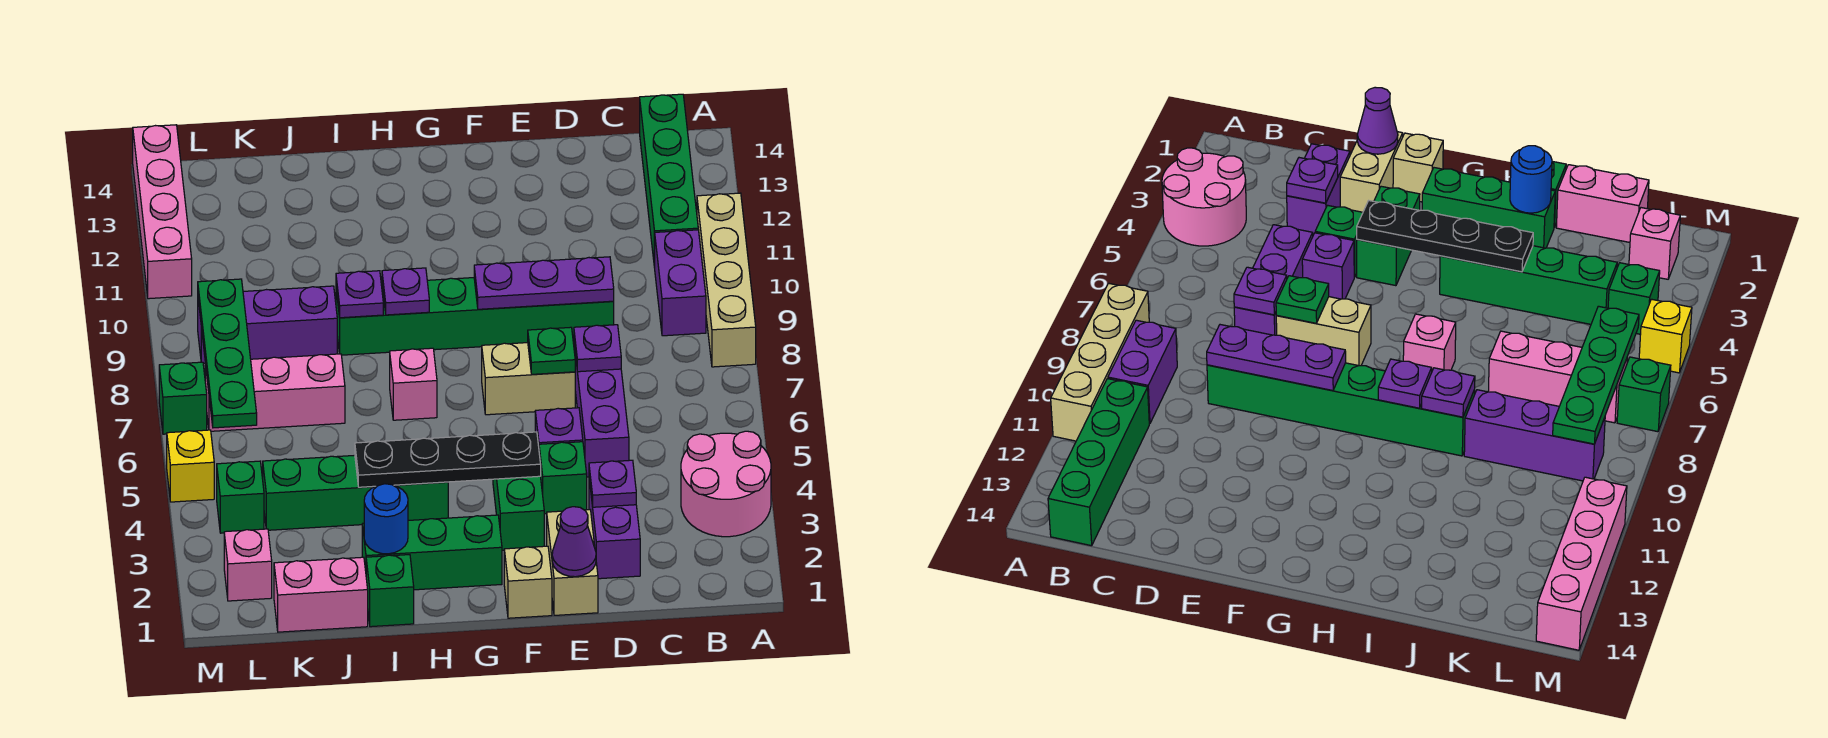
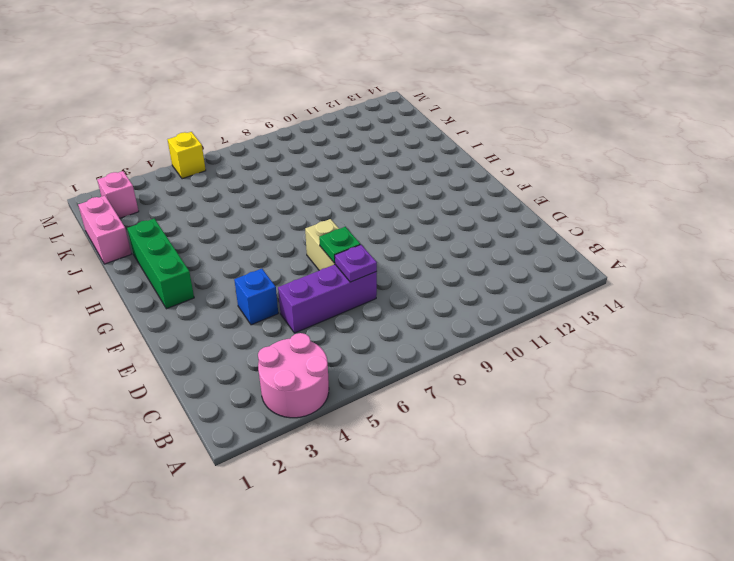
blue 1x1 brick [234,269,278,325] -> green 1x1 brick [539,442,587,514]
none -> tan 1x4 brick [697,193,756,367]
none -> purple 1x2 brick [655,230,706,336]
none -> green 1x4 brick [640,94,698,268]
none -> purple 1x2 brick [589,480,640,579]

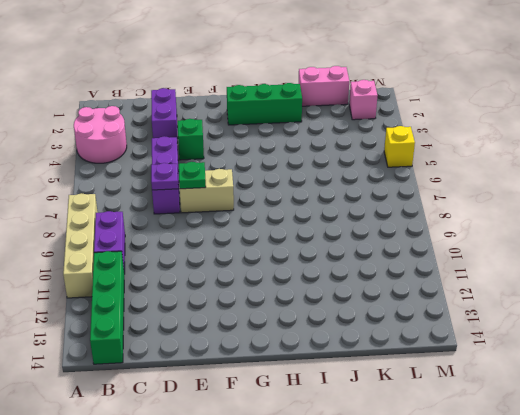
none -> green 1x6 brick [336,278,614,355]
none -> tan 1x2 brick [547,510,598,615]
none -> purple 1x1 brick [535,408,583,446]
none -> tan 1x1 brick [504,546,552,618]

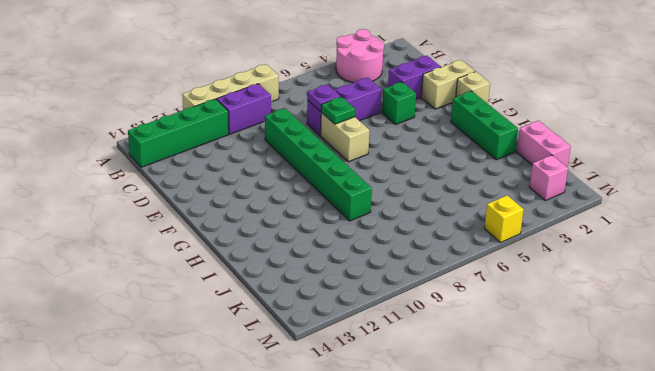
none -> purple 1x1 brick [535,408,583,446]
none -> green 1x2 brick [493,476,544,550]
none -> green 1x4 brick [263,455,448,530]
none -> pink 1x1 brick [390,348,437,420]

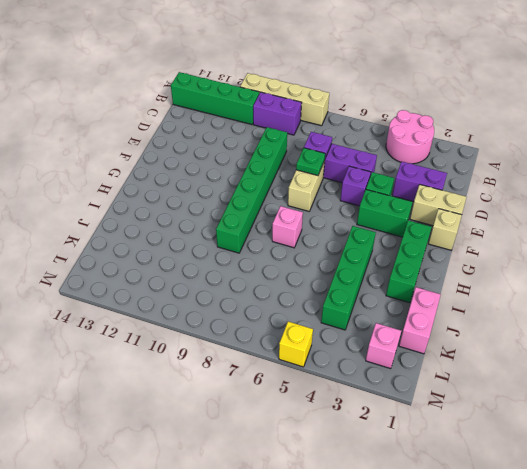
none -> green 1x1 brick [366,555,414,627]
none -> pink 1x3 brick [205,354,345,431]
none -> purple 1x3 brick [198,286,337,364]
none -> green 1x1 brick [217,461,264,533]

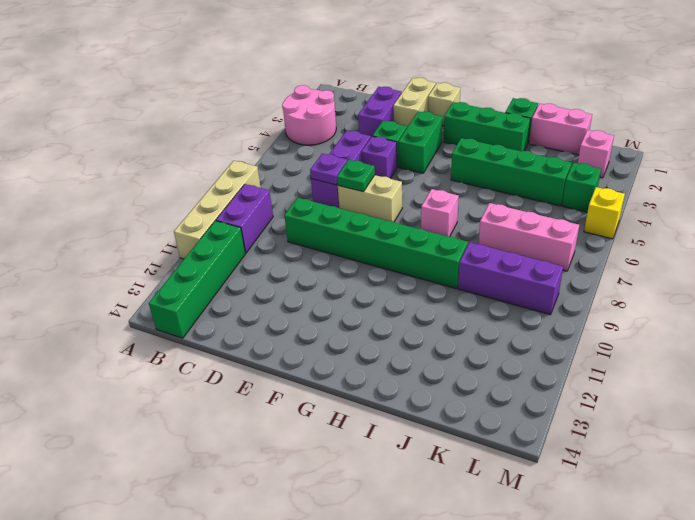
none -> green 1x1 brick [159,362,207,434]
none -> pink 1x4 brick [133,125,192,299]
none -> purple 1x1 plate [589,460,636,507]
none -> purple 1x3 plate [474,257,614,309]

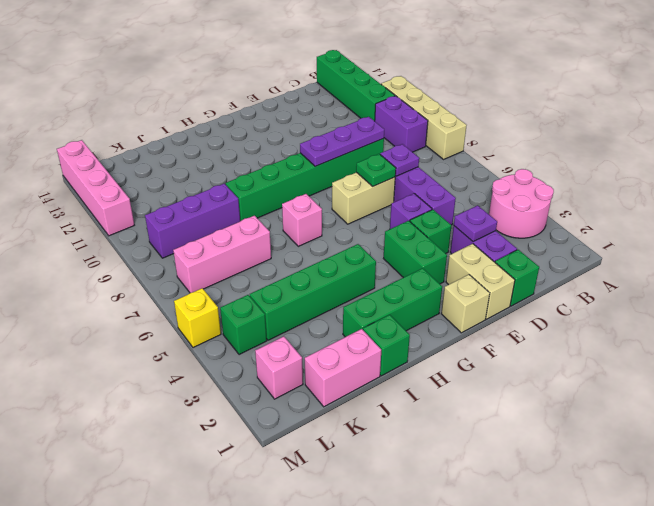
green 1x1 brick [495,250,539,306] -> green 1x1 brick moved to [159,362,207,434]
none -> purple 1x1 cone [552,507,596,577]
none -> black 1x4 plate [355,432,541,487]
none -> purple 1x1 plate [382,268,429,315]
none -> blue 1x1 round brick [364,484,408,554]

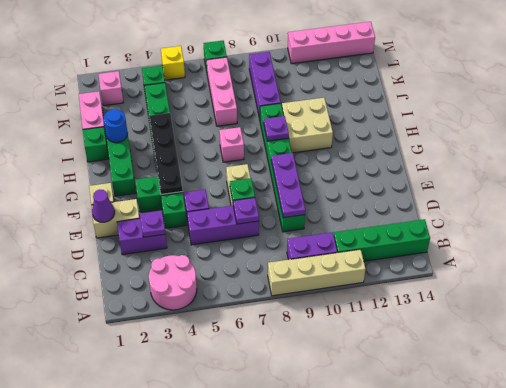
tan 2x2 brick [282,98,333,153] -> none
none -> purple 1x1 plate [336,271,383,318]
none -> green 1x4 plate [198,279,257,428]

